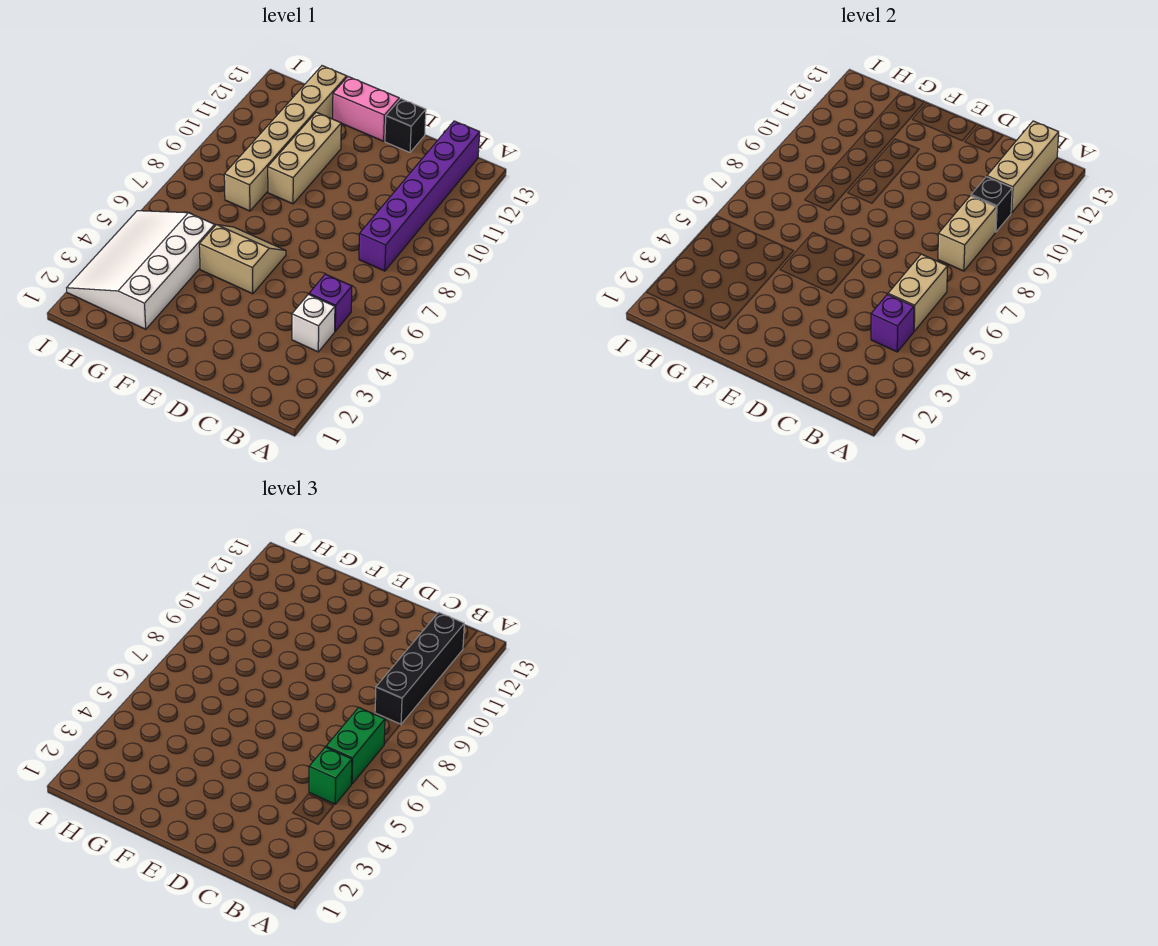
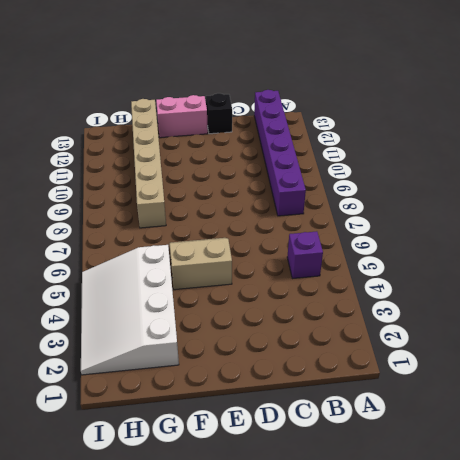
none -> white 1x1 brick [292,294,335,352]
none -> tan 1x3 brick [268,112,341,204]
none -> purple 1x1 brick [871,294,914,352]

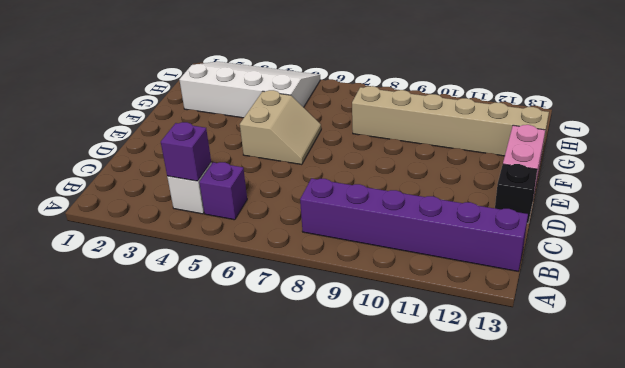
none -> tan 1x3 brick [268,112,341,204]
none -> tan 1x2 brick [888,254,948,331]
none -> tan 1x2 brick [938,196,996,271]

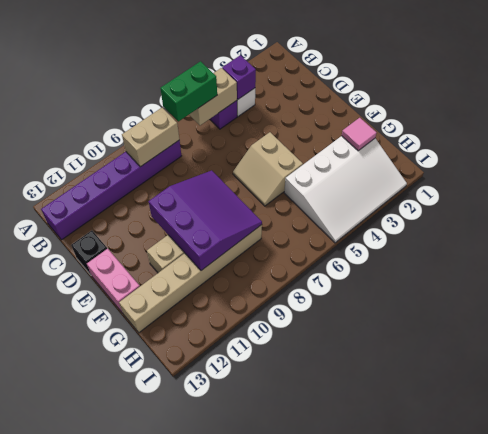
purple 3x3 slope [149,170,262,271] -> none
pink 1x1 tile [342,118,377,151] -> none
none -> black 1x1 brick [971,177,1012,232]
none -> tan 1x3 brick [987,121,1059,213]
none -> green 1x1 brick [309,747,352,804]

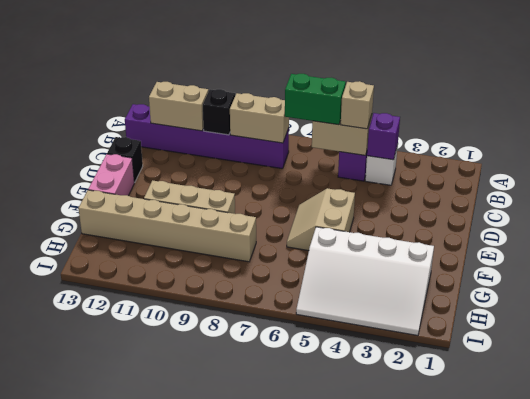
tan 1x1 brick [341,81,374,129] -> green 1x1 brick [309,747,352,804]
tan 1x2 brick [149,82,208,131] -> tan 1x3 brick [987,121,1059,213]
none -> black 1x4 brick [375,612,464,725]

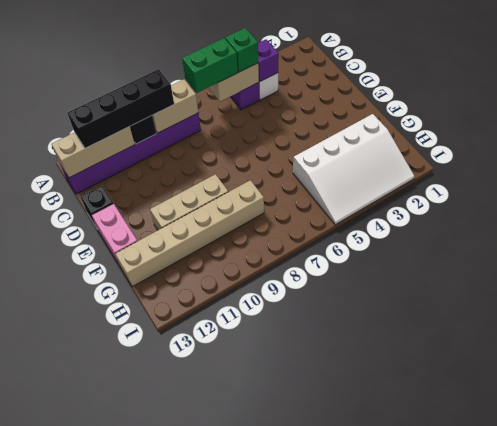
none -> tan 2x2 slope [199,225,286,294]

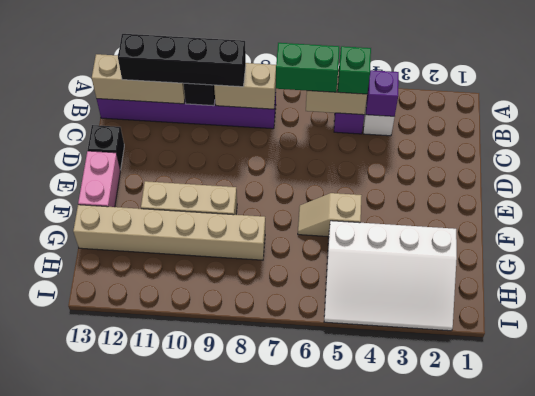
tan 1x2 slope [298,193,362,237] -> tan 2x2 slope [199,225,286,294]

